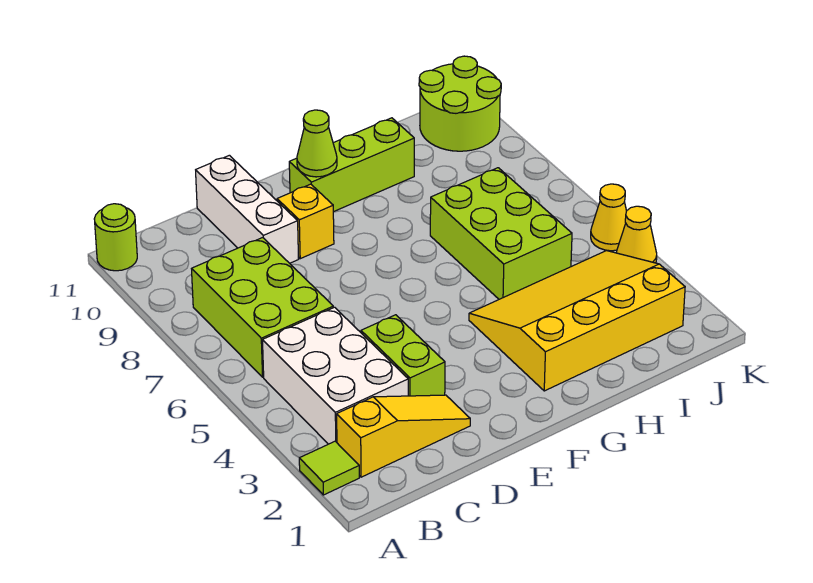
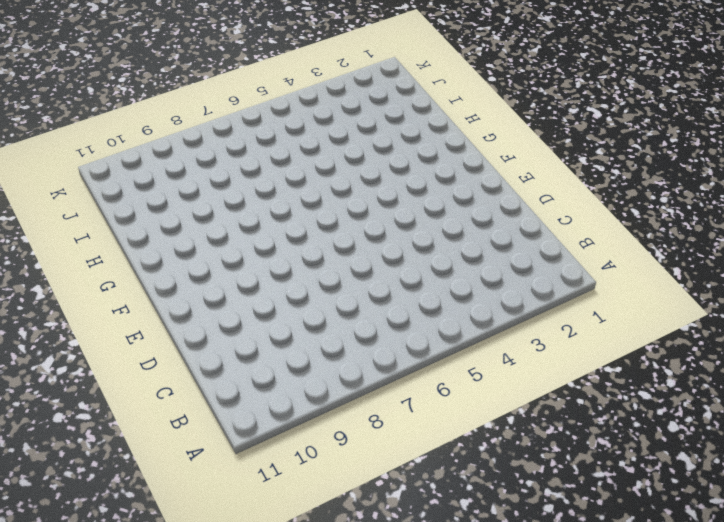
none -> lime 1x1 tile [299,441,359,495]
none -> lime 1x1 round brick [94,204,137,271]
none -> yellow 1x3 slope [337,395,470,477]

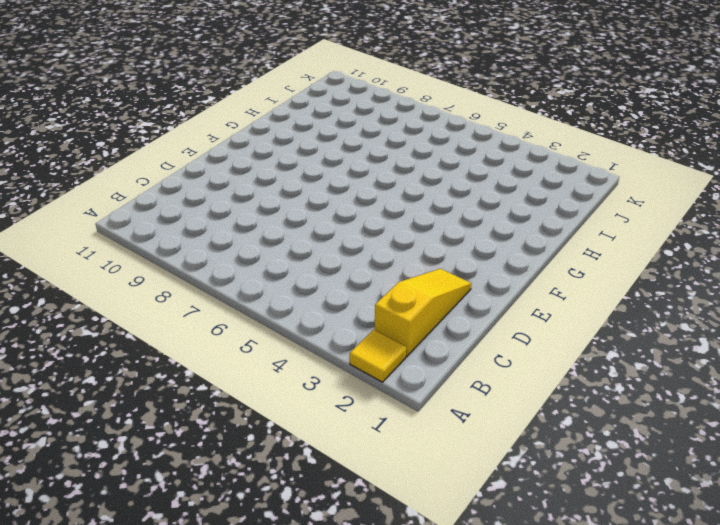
yellow 1x1 tile [350,330,406,382] -> lime 1x1 tile [299,441,359,495]
none -> lime 1x1 round brick [94,204,137,271]
none -> white 2x3 brick [263,307,408,444]
none -> lime 2x3 brick [192,238,333,377]

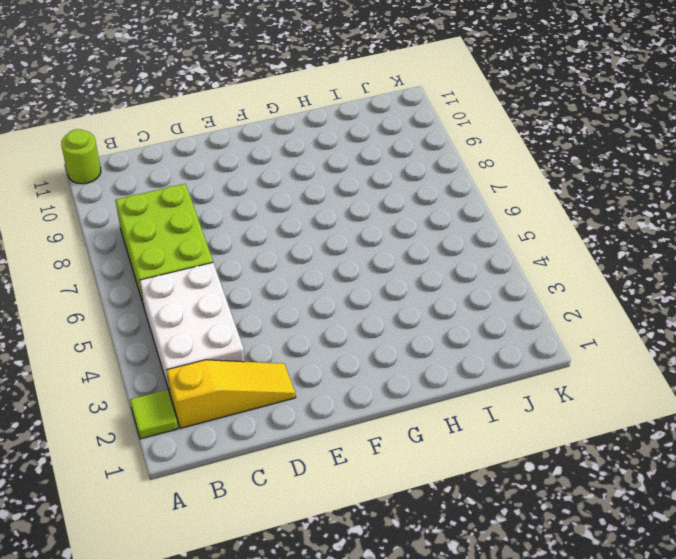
none -> lime 1x2 brick [361,315,445,396]
none -> white 1x3 brick [196,155,298,263]
none -> yellow 1x1 brick [277,184,334,259]

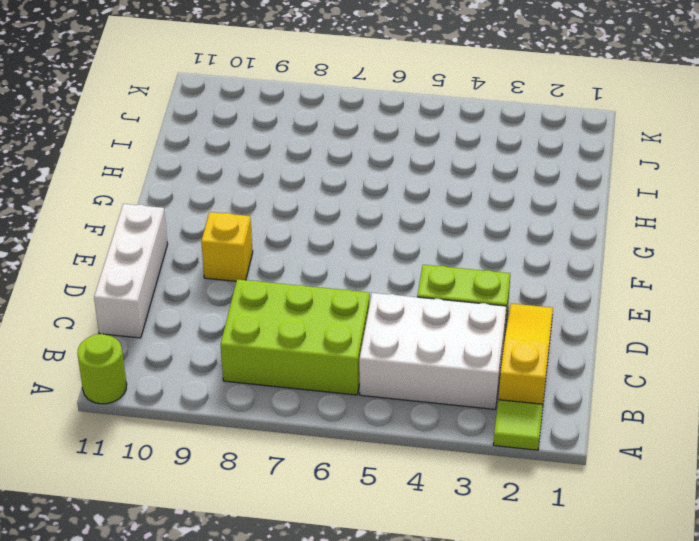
white 1x3 brick [94,204,168,338] -> white 1x3 brick turned to [196,155,298,263]
none -> lime 1x3 brick [289,118,414,212]
none -> yellow 3x4 slope [469,251,685,391]
none -> lime 2x3 brick [430,168,572,299]

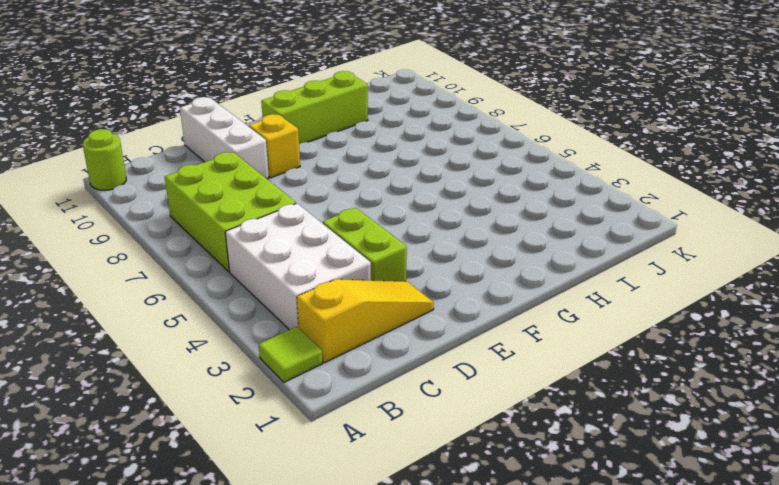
none -> yellow 3x4 slope [469,251,685,391]
none -> lime 2x3 brick [430,168,572,299]
none -> lime 2x2 round brick [419,56,501,151]

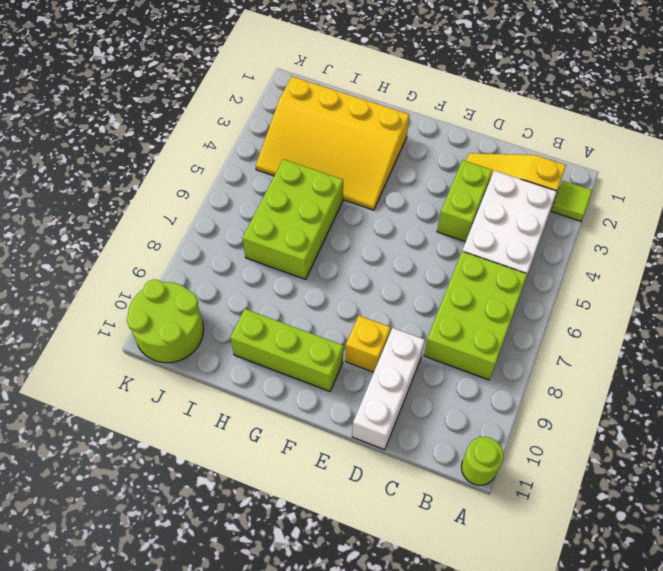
none -> yellow 1x1 cone [616,206,657,263]
none -> yellow 1x1 cone [591,184,626,251]
none -> lime 1x1 cone [297,110,337,177]

